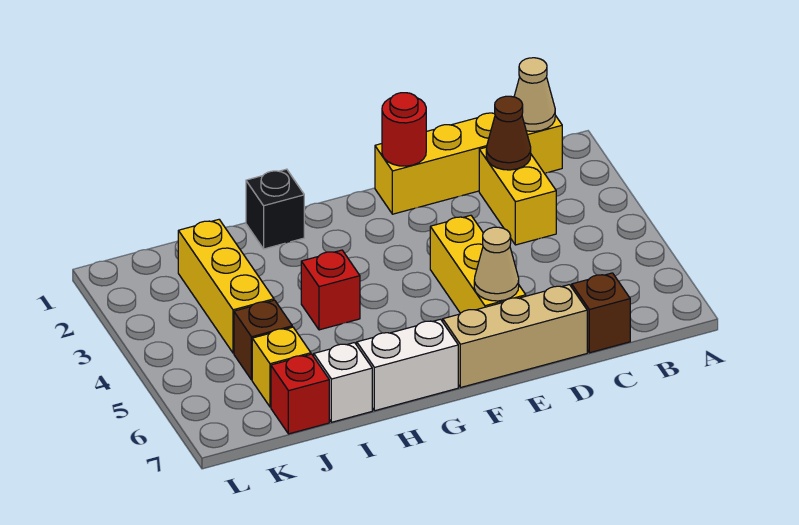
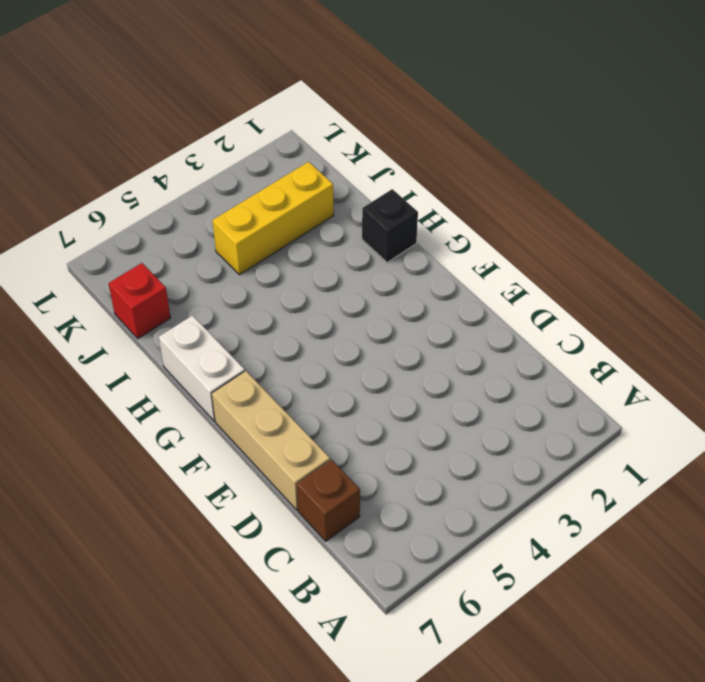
none -> yellow 1x4 brick [375,113,562,214]
none -> yellow 1x2 brick [479,147,556,245]
none -> yellow 1x3 brick [430,215,526,313]

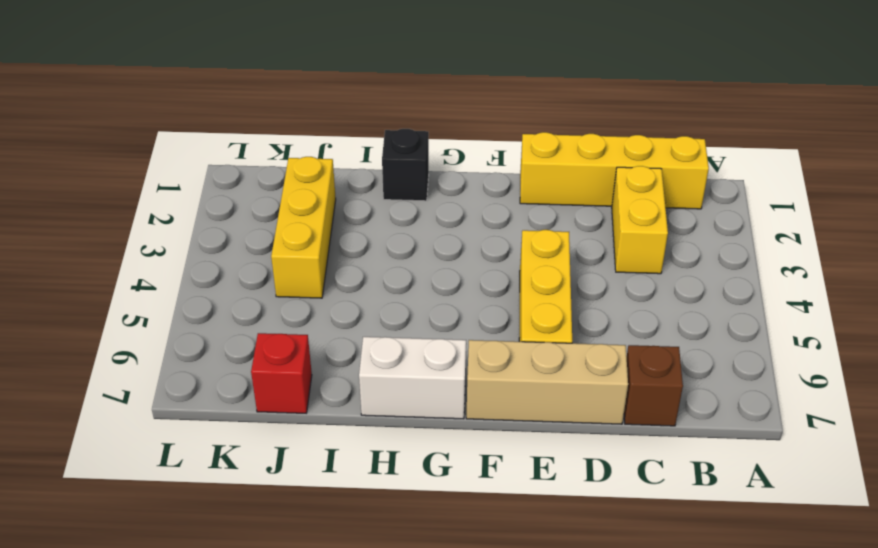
none -> red 1x1 brick [301,250,360,330]
none -> white 1x1 brick [314,343,372,422]
none -> brown 1x1 brick [234,300,292,380]

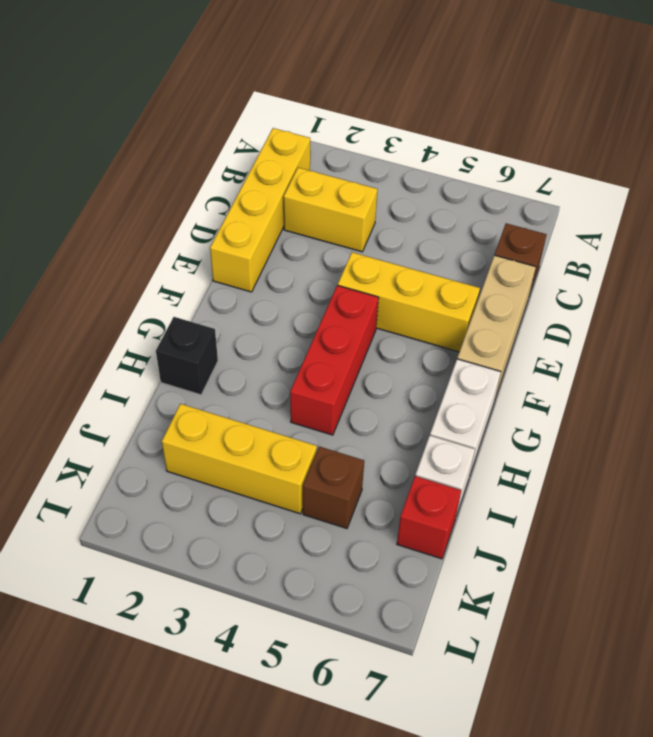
red 1x3 brick [290,285,379,435] -> red 1x1 brick [301,250,360,330]
none -> yellow 1x1 brick [252,327,311,407]
none -> tan 1x1 cone [514,58,555,131]
none -> brown 1x1 cone [486,96,531,170]

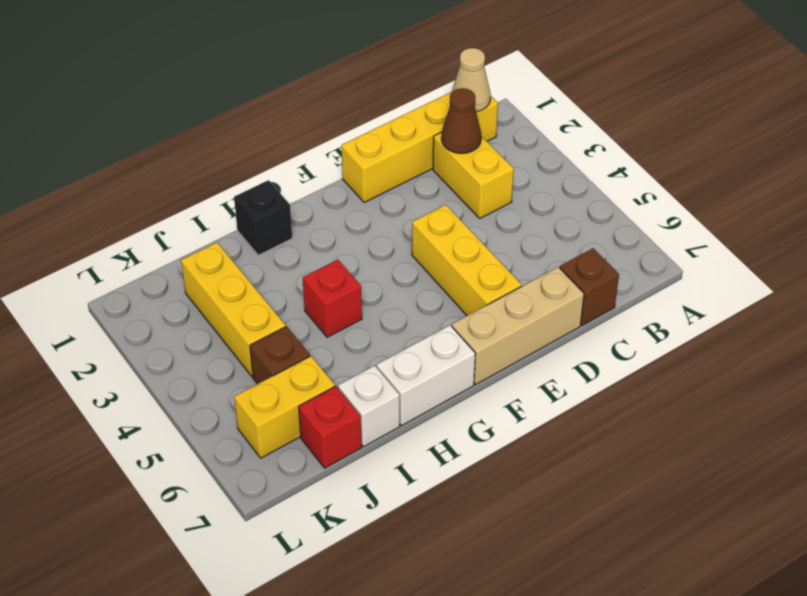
yellow 1x2 brick [234,356,335,458] -> yellow 1x1 brick [252,327,311,407]
none -> red 1x1 round brick [382,93,426,166]
none -> tan 1x1 cone [474,227,519,301]

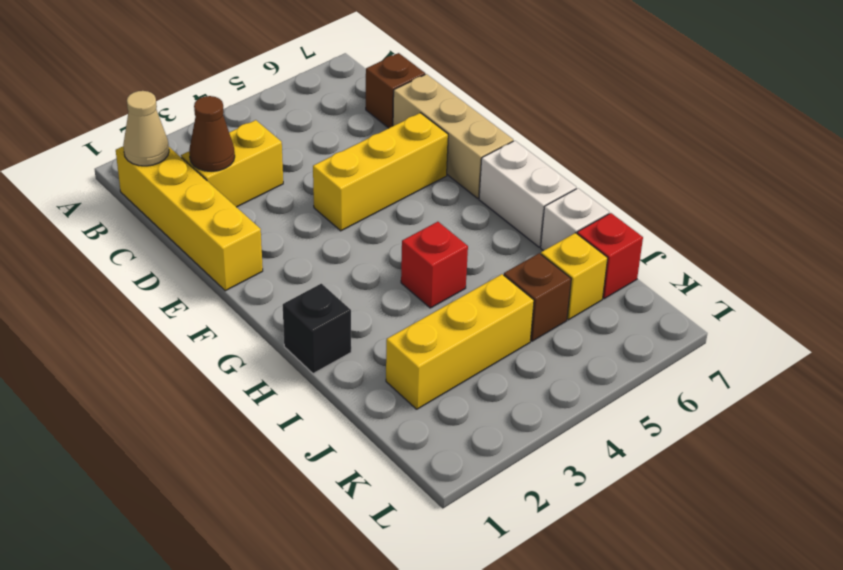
none -> red 1x1 round brick [382,93,426,166]
none -> tan 1x1 cone [474,227,519,301]

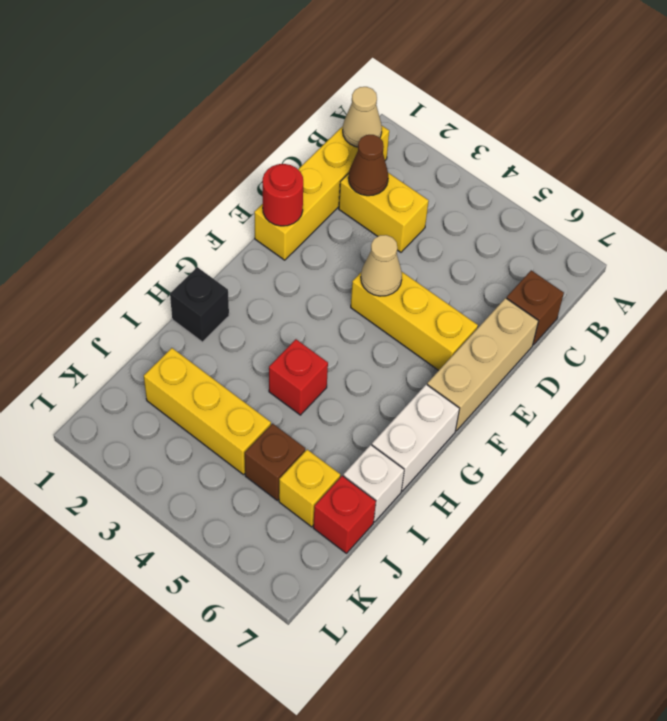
tan 1x1 cone [361,235,402,296] -> tan 1x1 cone moved to [474,227,519,301]

